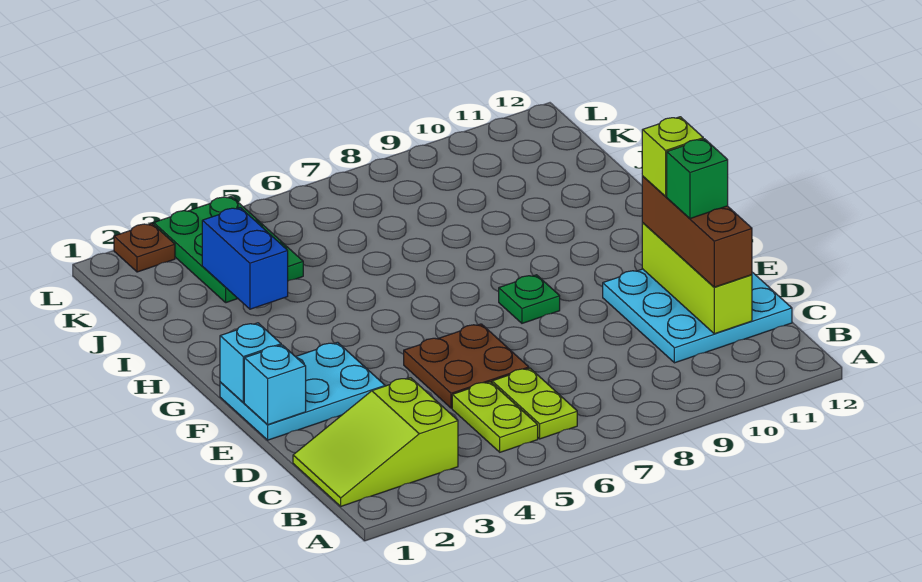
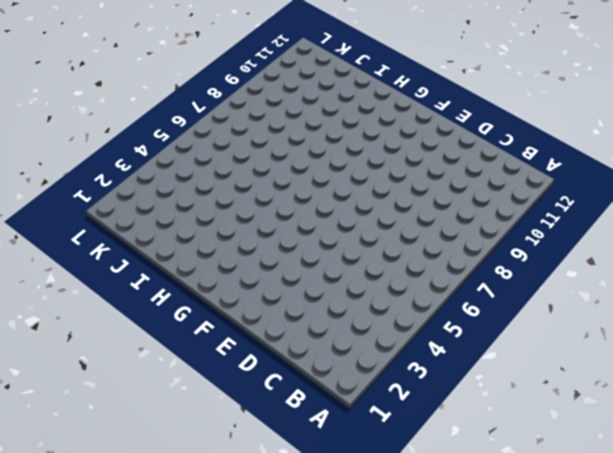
none -> lime 2x3 slope [293,378,458,506]
none -> lime 1x2 plate [452,382,538,452]
none -> lime 1x2 plate [492,368,577,439]

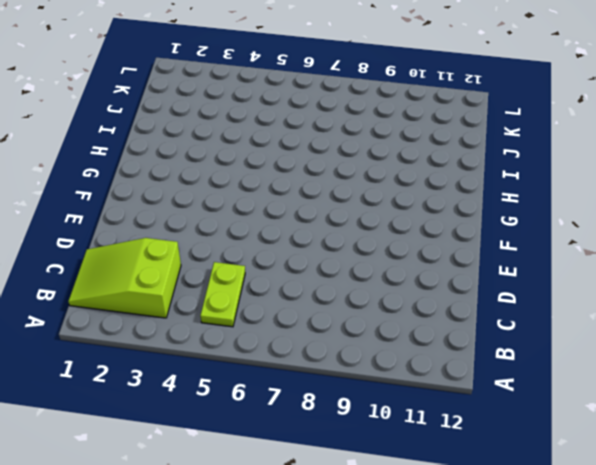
none -> lime 1x2 plate [492,368,577,439]
none -> cyan 3x3 plate [603,269,792,363]
none -> brown 2x2 plate [404,324,529,408]

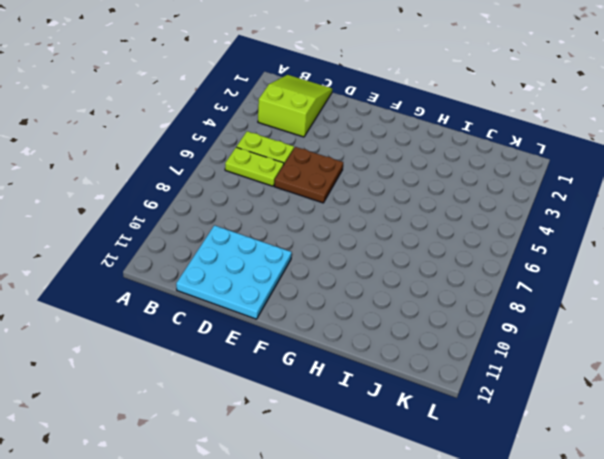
none -> cyan 2x3 plate [220,342,385,440]
none -> green 1x1 plate [499,275,560,323]
none -> green 2x3 plate [154,196,303,303]

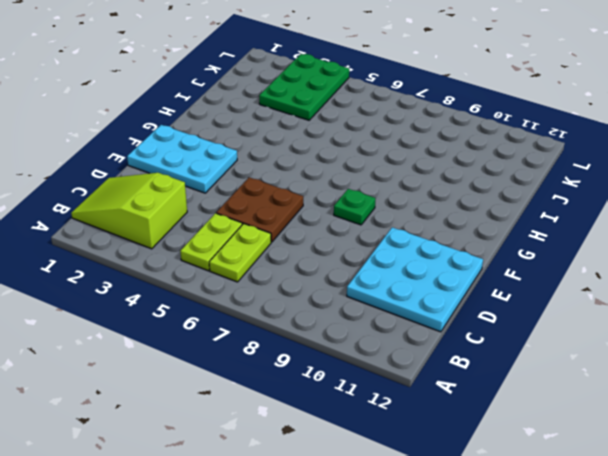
none -> brown 1x1 plate [114,223,175,272]
none -> lime 1x3 brick [642,223,752,334]
none -> cyan 1x1 brick [244,345,306,425]

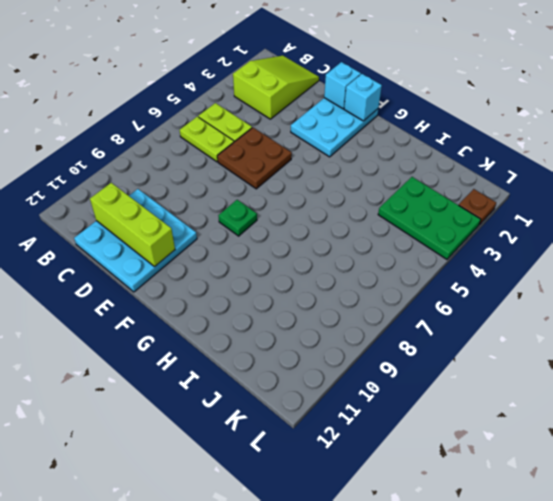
none -> blue 1x2 brick [202,208,288,309]
none -> brown 1x3 brick [642,176,752,287]
none -> green 1x1 brick [667,139,728,219]

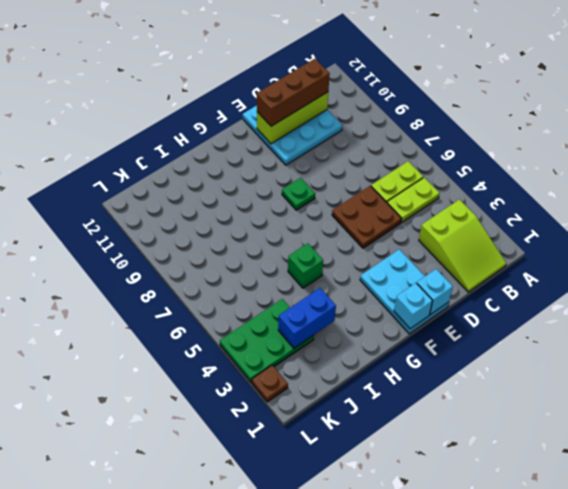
green 1x1 brick [288,243,323,288] -> green 1x1 brick moved to [667,139,728,219]
none -> lime 1x1 brick [642,117,703,197]

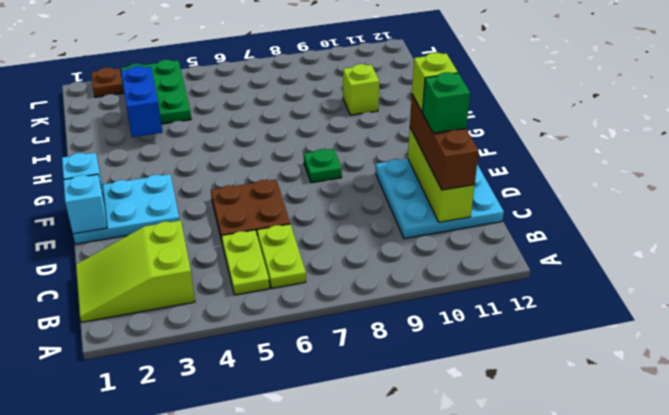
lime 1x1 brick [343,64,379,115] -> none

